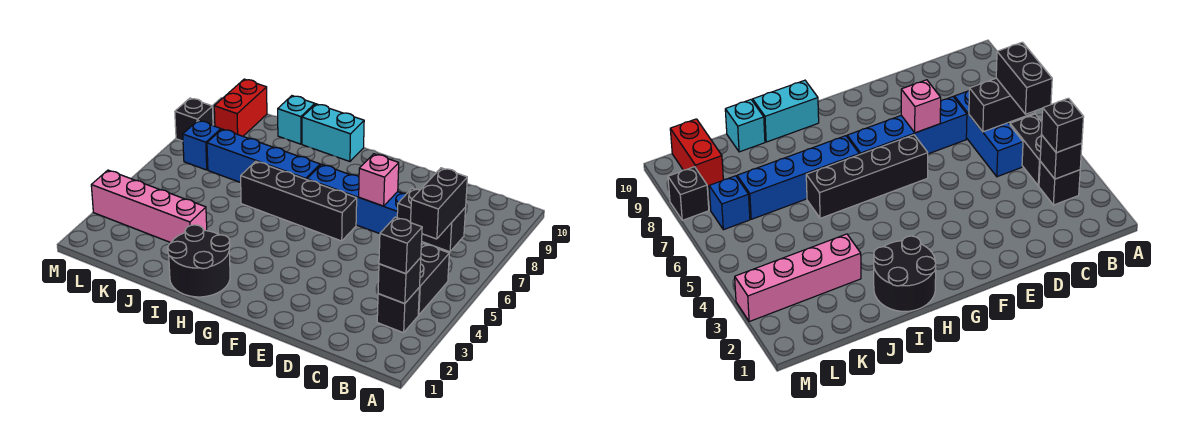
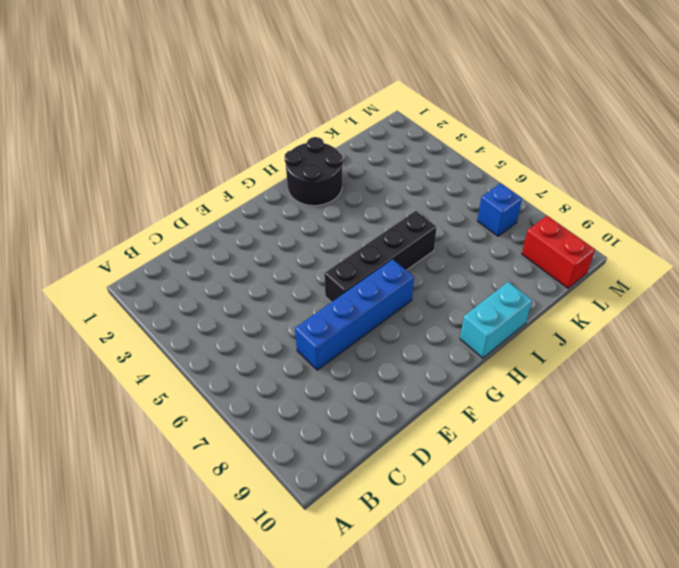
none -> black 1x1 brick [377,288,419,333]
none -> black 1x2 brick [418,244,449,315]
none -> blue 1x3 brick [954,91,1023,177]

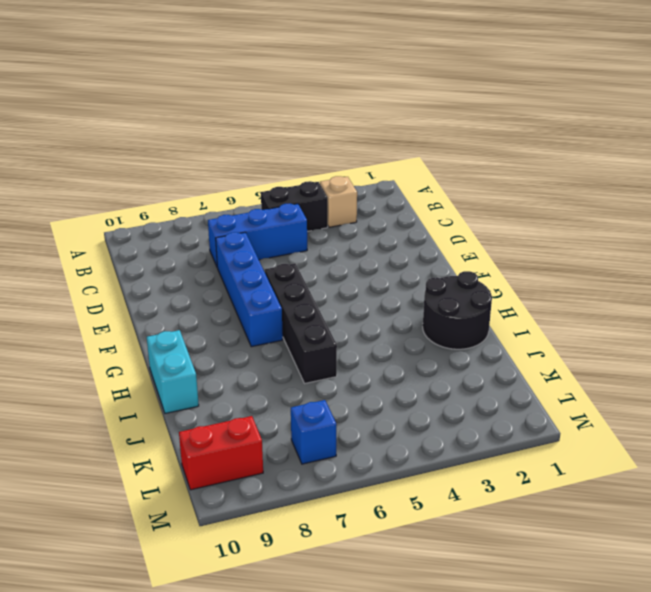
tan 1x1 brick [320,176,357,227] -> black 1x1 brick [377,288,419,333]
none -> blue 1x4 brick [207,129,320,183]
none -> pink 1x4 brick [91,170,207,243]
none -> cyan 1x1 brick [278,96,315,144]

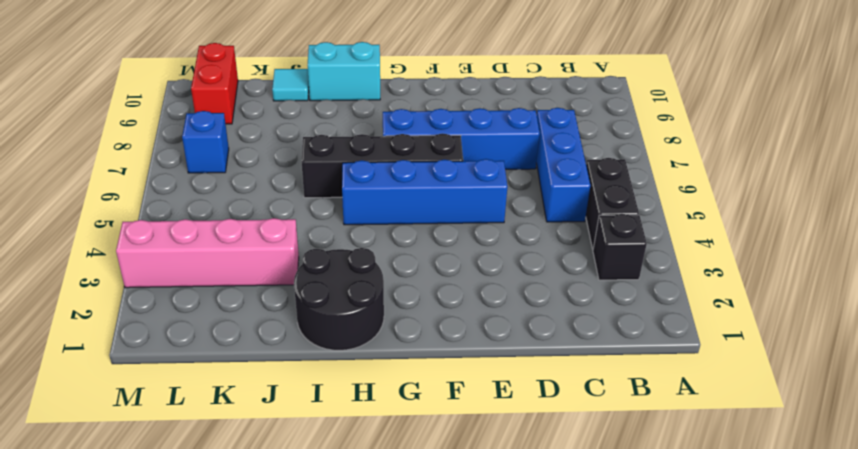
blue 1x4 brick [342,159,508,225] -> blue 1x4 brick moved to [207,129,320,183]
cyan 1x1 tile [272,69,309,101] -> cyan 1x1 brick [278,96,315,144]
none -> black 1x1 brick [175,98,213,141]
none -> black 1x1 brick [378,258,421,304]
none -> black 1x2 brick [397,188,466,252]

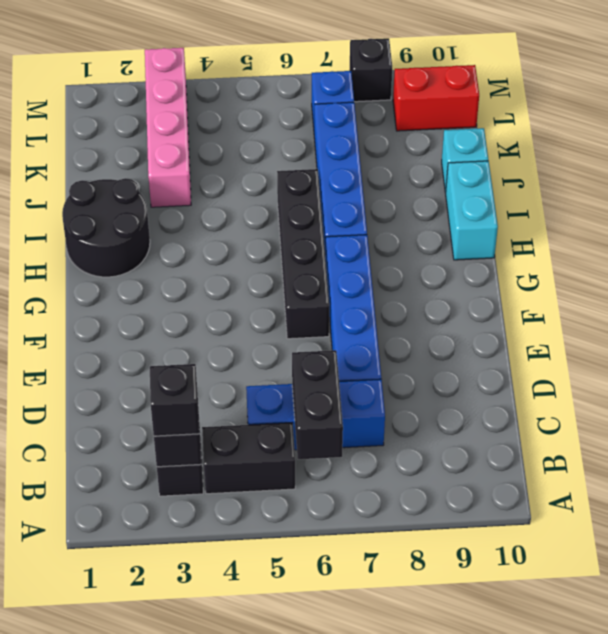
none -> pink 1x1 brick [359,154,399,206]
none -> black 1x2 brick [410,168,467,239]

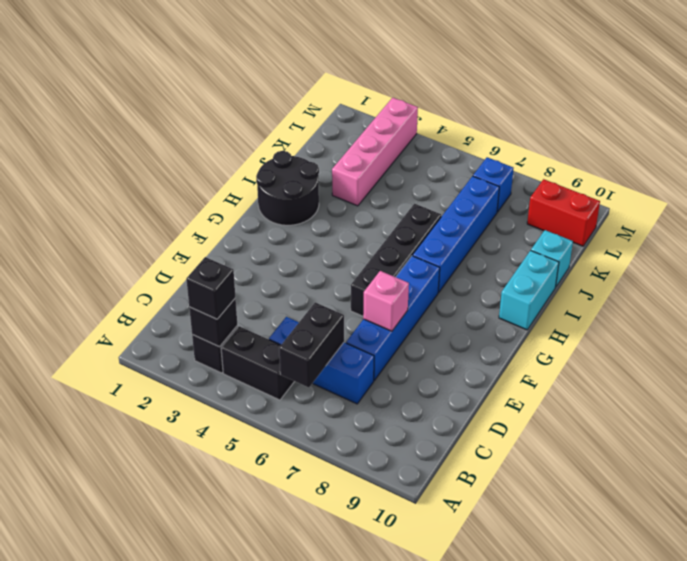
none -> black 1x1 brick [175,98,213,141]
none -> black 1x2 brick [410,168,467,239]

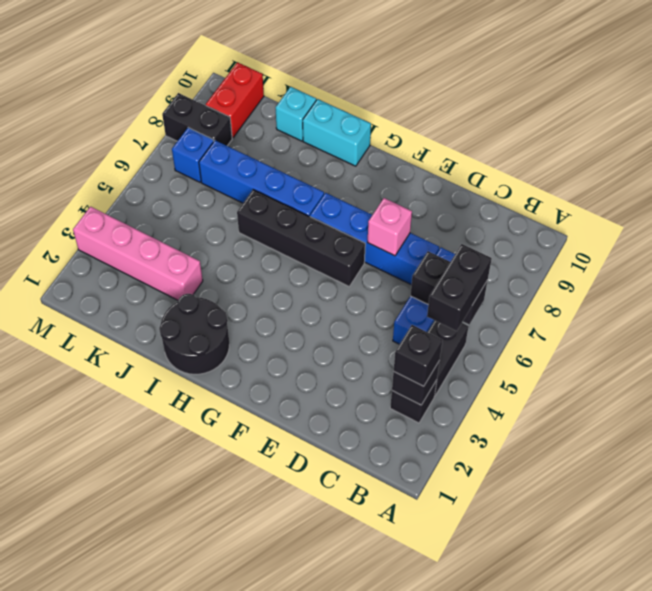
black 1x2 brick [162,93,232,146] -> black 1x1 brick [175,98,213,141]

